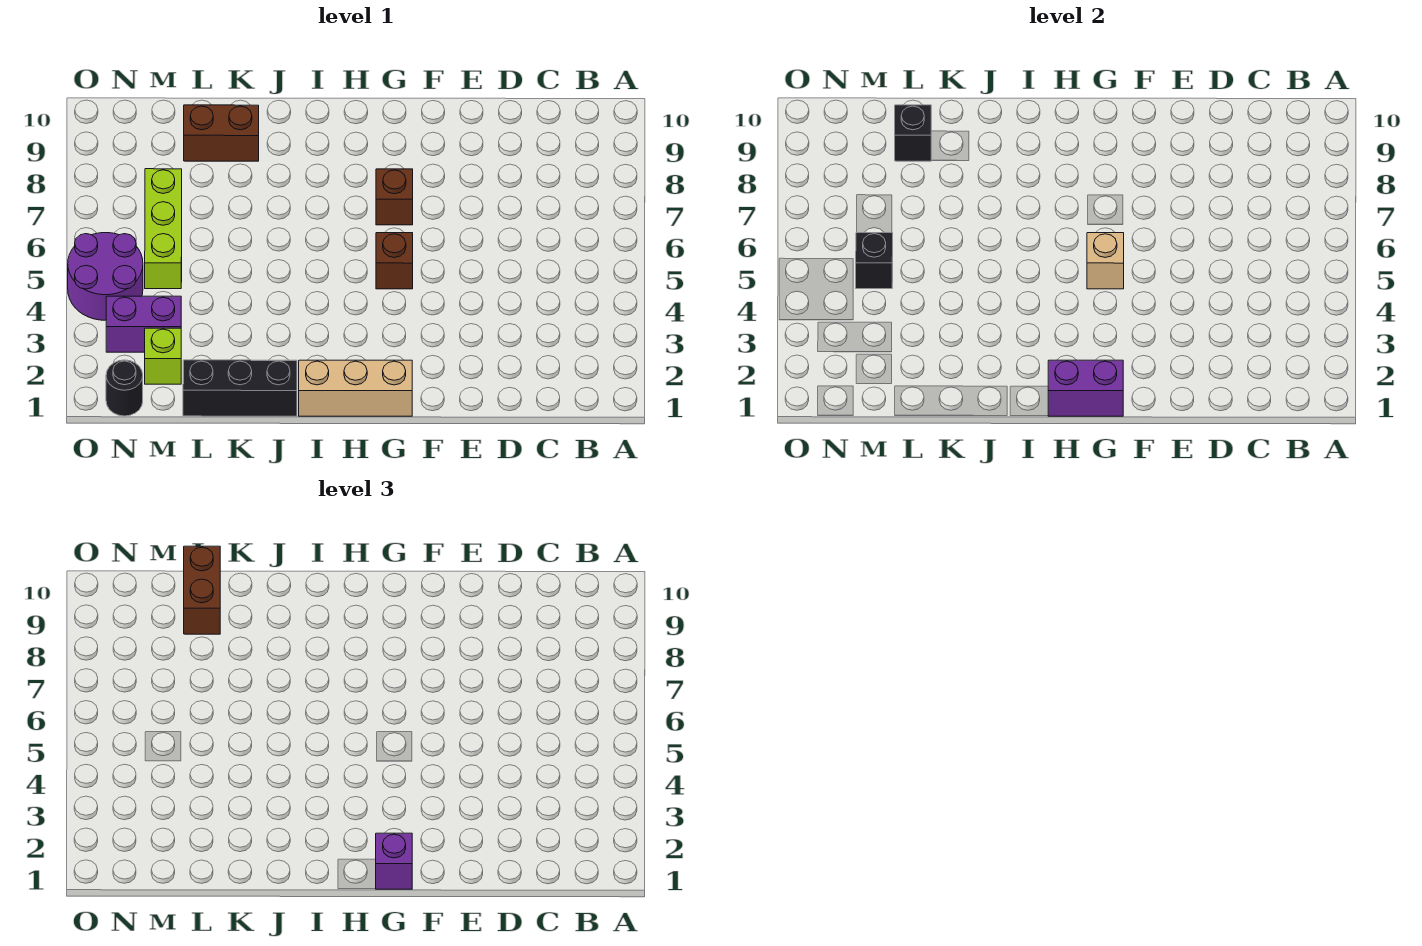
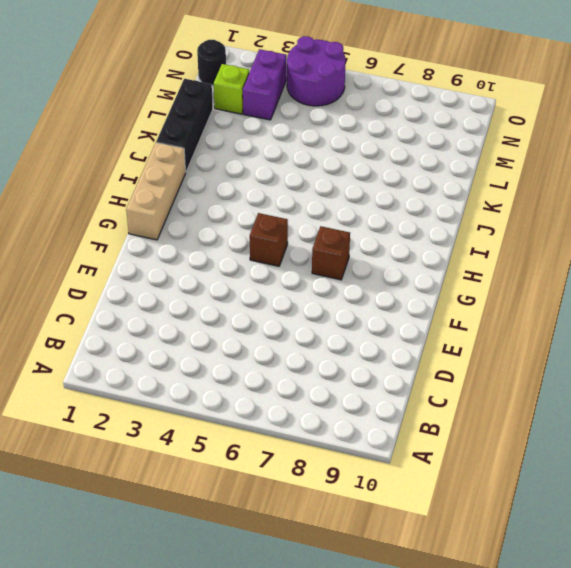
none -> brown 1x2 brick [184,105,259,161]
none -> lime 1x3 brick [145,169,182,289]
none -> purple 1x2 brick [1048,360,1123,416]

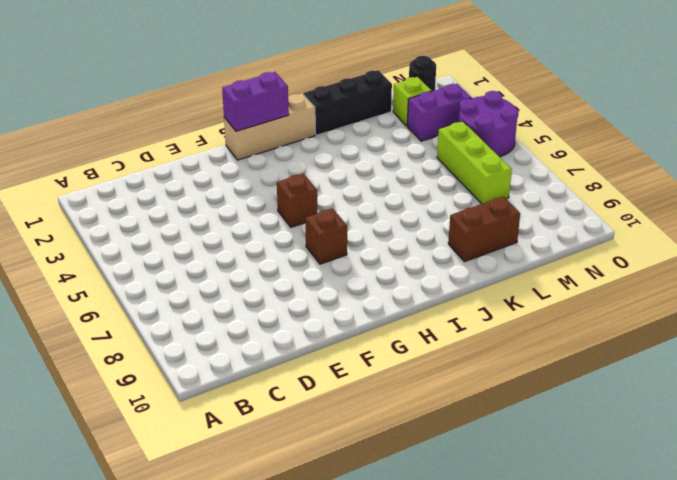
none -> tan 1x1 brick [1087,233,1124,289]
none -> black 1x1 brick [895,105,932,161]
none -> black 1x1 brick [856,233,893,289]

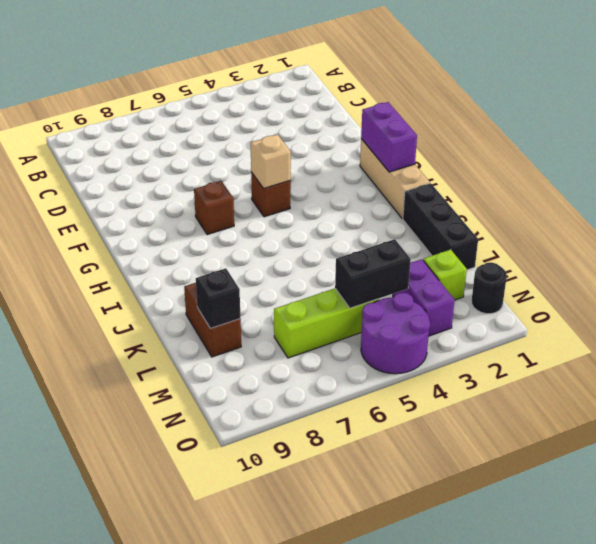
black 1x2 brick [335,239,411,308] -> black 1x1 brick [856,233,893,289]
none -> purple 1x1 brick [376,833,412,889]
none -> brown 1x2 brick [184,546,220,634]

